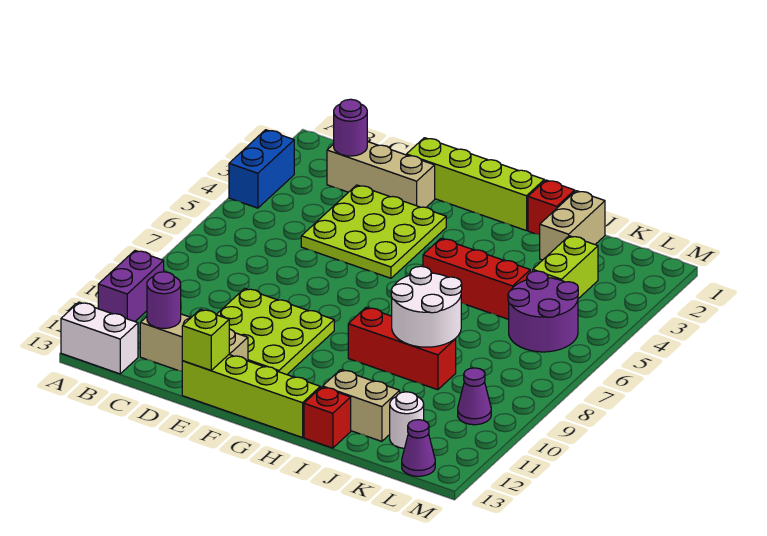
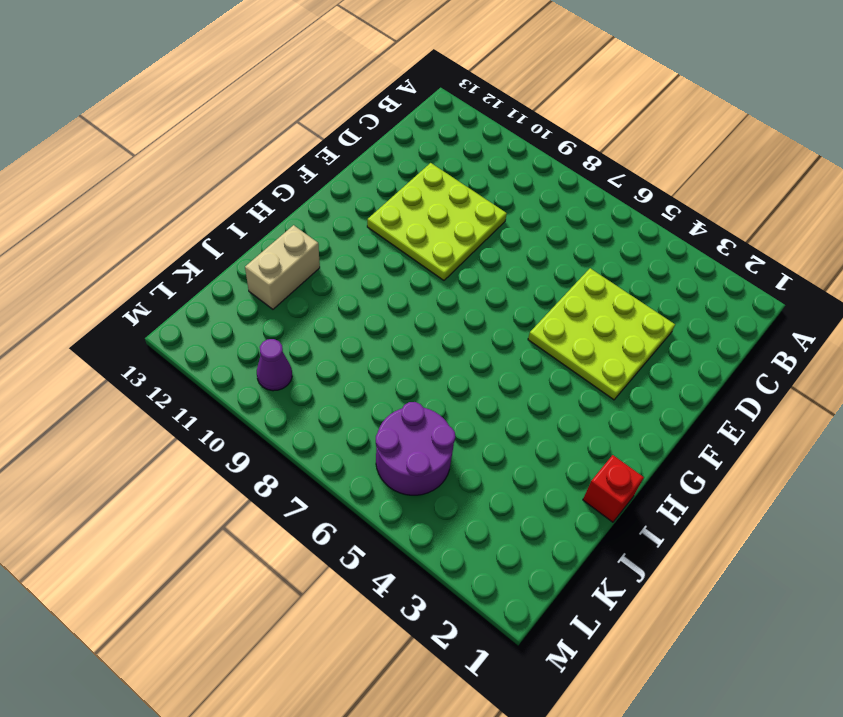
none -> blue 1x2 brick [229,130,294,208]
none -> purple 1x2 brick [98,251,164,322]
none -> white 1x2 brick [61,302,138,374]

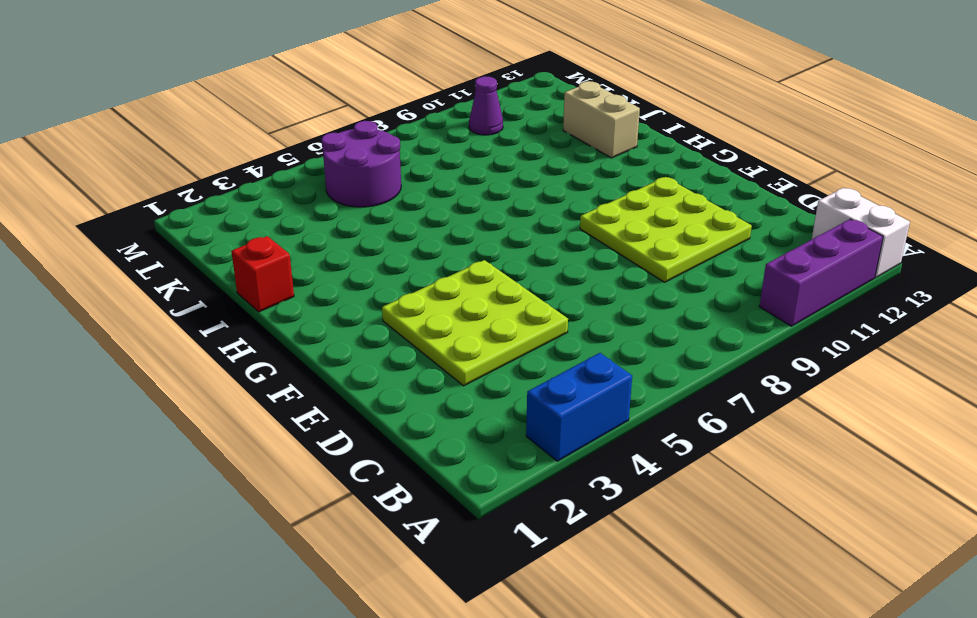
purple 1x3 brick [759,219,883,326] -> purple 1x2 brick [98,251,164,322]
none -> tan 1x3 brick [327,141,435,207]
none -> tan 1x3 brick [140,314,248,371]
none -> lime 1x4 brick [407,138,544,231]

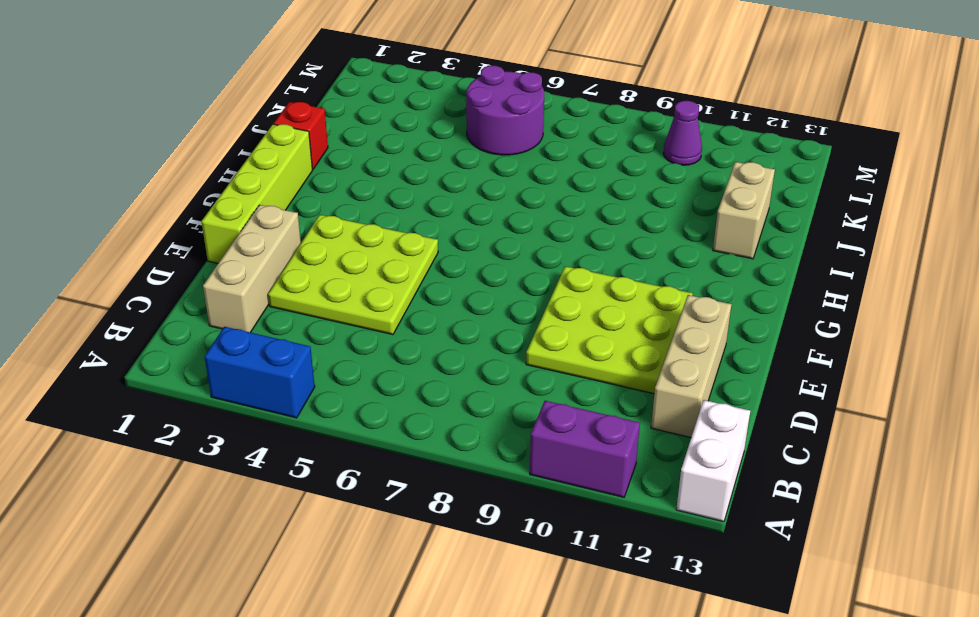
none -> lime 1x4 brick [182,355,320,438]
none -> red 1x3 brick [423,239,530,319]
none -> red 1x3 brick [348,307,456,390]

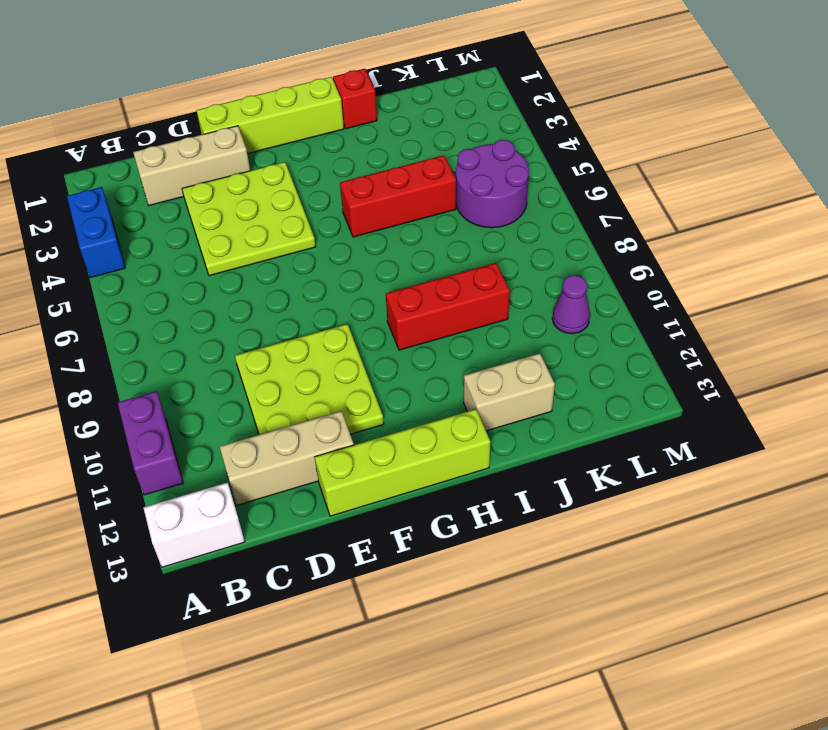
none -> red 1x1 brick [304,387,351,448]
none -> tan 1x2 brick [540,191,605,260]
none -> lime 1x2 brick [533,236,598,299]

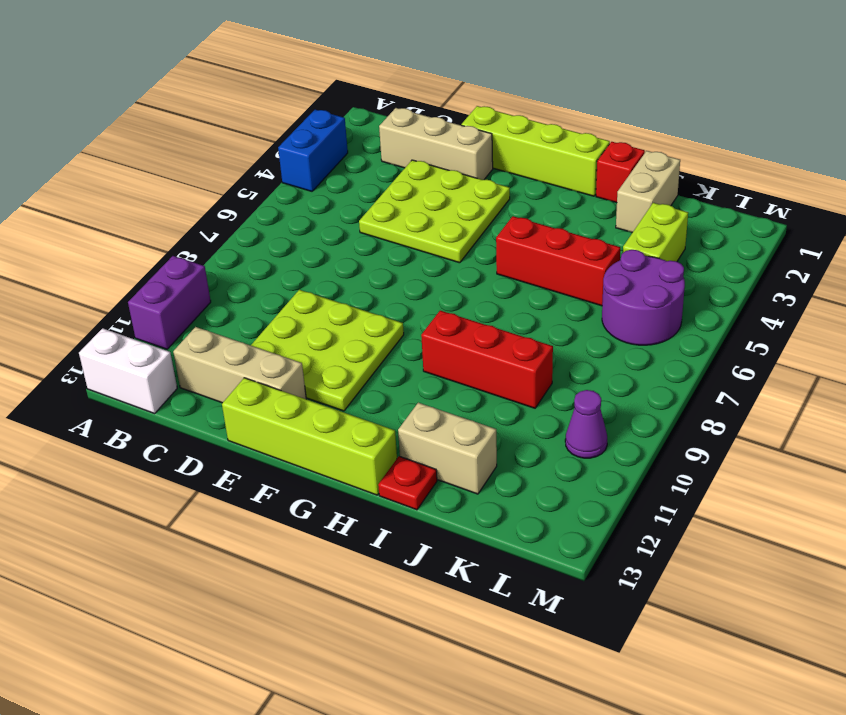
red 1x1 plate [378,456,437,510] -> red 1x1 brick [304,387,351,448]
none -> white 1x1 round brick [390,392,424,448]
none -> purple 1x1 cone [402,420,435,476]
none -> purple 1x1 round brick [334,99,367,156]

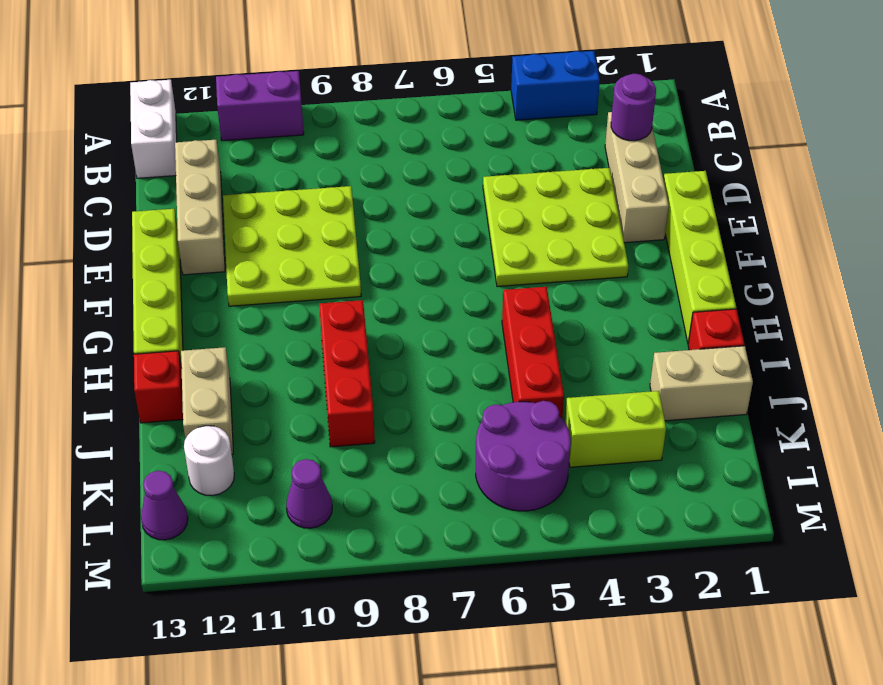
none -> purple 1x1 round brick [147,272,181,328]
none -> lime 1x1 brick [182,309,229,370]
none -> white 2x2 round brick [391,266,462,347]

